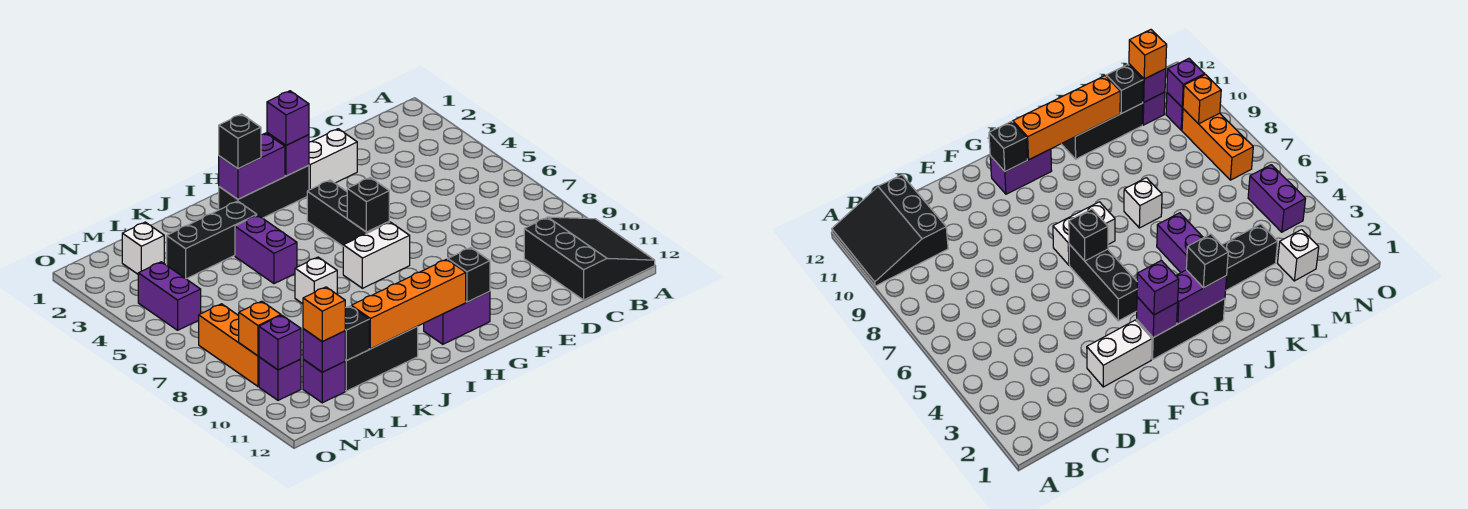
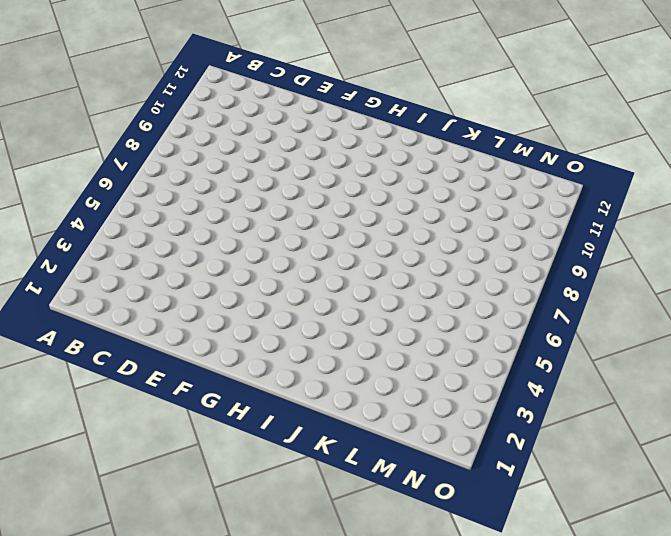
none -> black 3x3 slope [524,217,655,300]
none -> white 1x2 brick [309,129,357,190]
none -> black 1x3 brick [219,165,309,218]

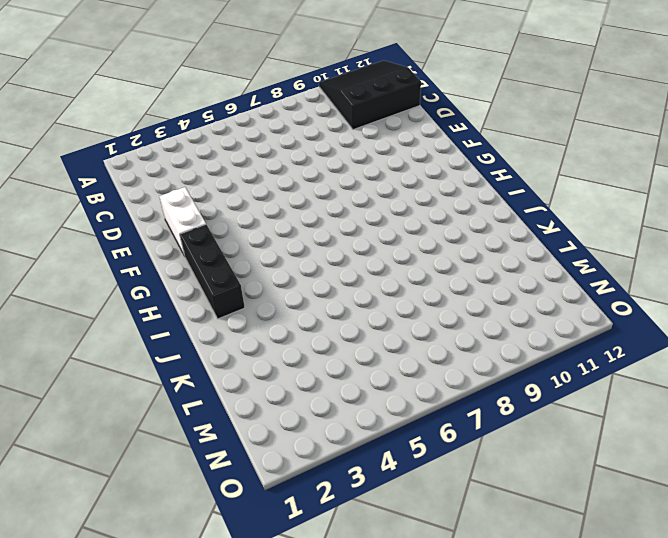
none -> black 1x3 brick [307,180,389,246]
none -> white 1x2 brick [343,222,410,288]
none -> purple 1x2 brick [423,291,490,344]

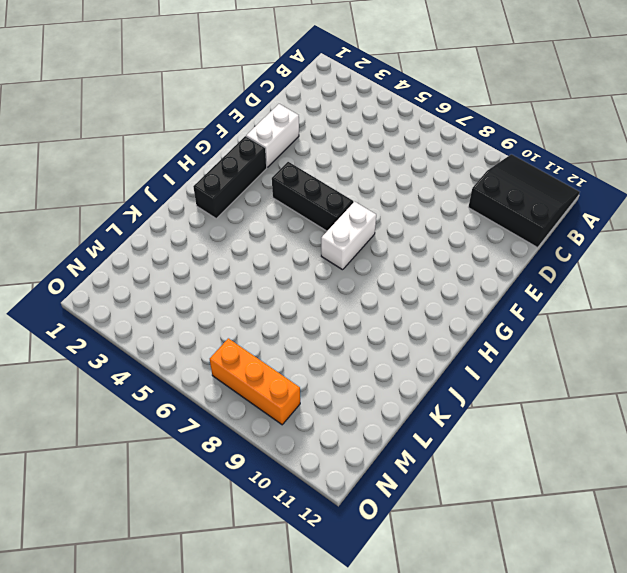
none -> purple 1x2 brick [423,291,490,344]
none -> black 1x3 brick [167,201,257,279]
none -> purple 1x2 brick [235,215,297,284]

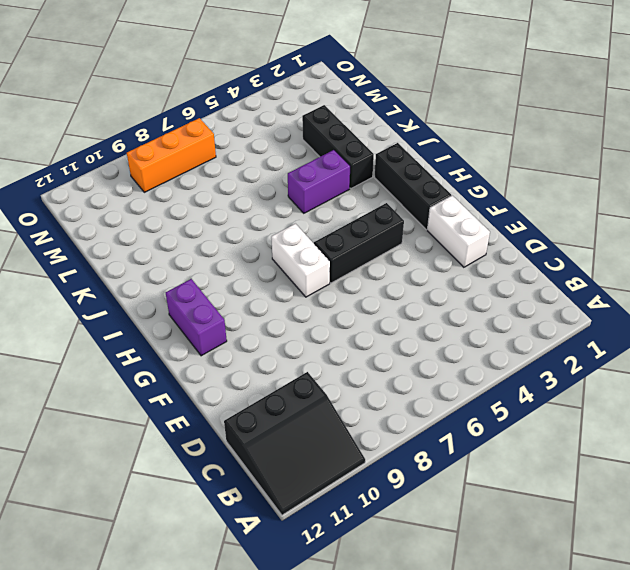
none -> white 1x1 brick [295,257,337,304]
none -> black 1x3 brick [345,326,418,391]
none -> white 1x1 brick [122,222,164,274]

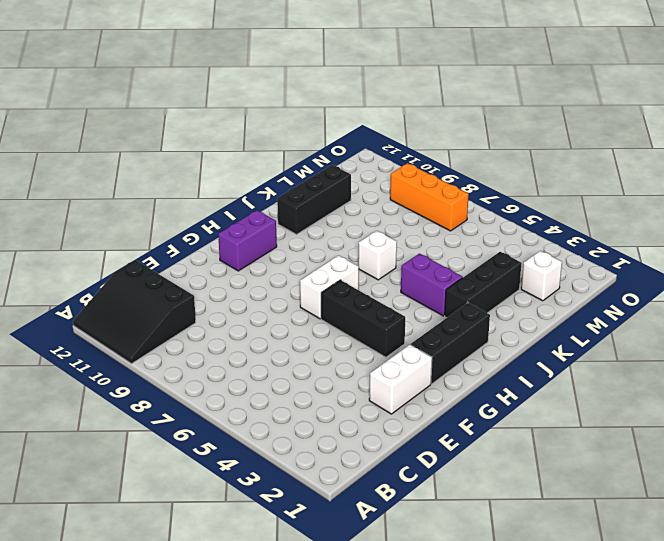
none -> purple 1x1 brick [303,359,345,403]
none -> purple 1x2 brick [138,262,201,330]
none -> purple 1x1 brick [259,357,301,400]

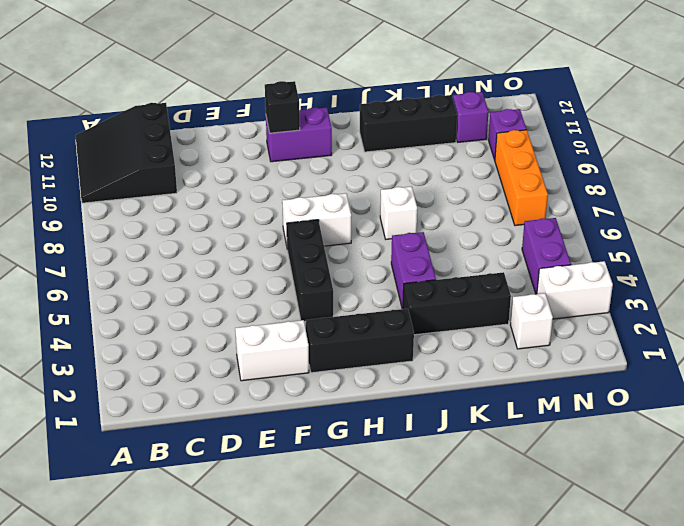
white 1x2 brick [537,261,613,319] -> none
none -> purple 1x1 brick [267,133,309,176]
none -> black 1x1 brick [347,177,389,232]
none -> purple 1x2 brick [219,133,285,199]

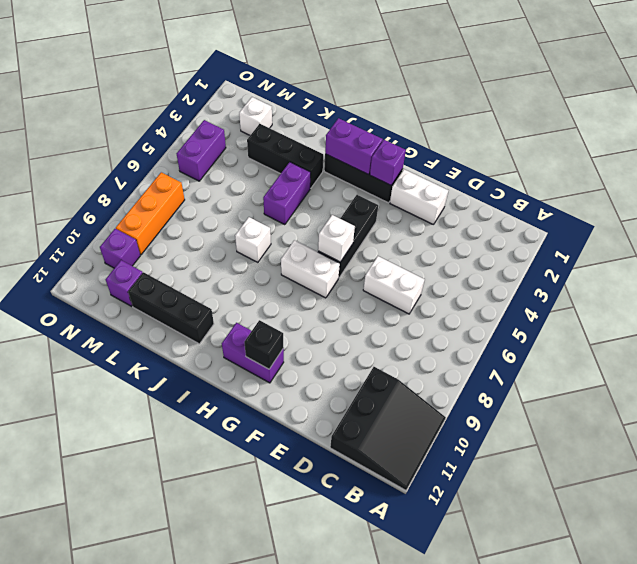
white 1x2 brick [363,256,424,314] -> none
white 1x1 brick [318,215,355,262] -> black 1x1 brick [347,177,389,232]
none -> orange 1x4 brick [351,259,466,349]
none -> black 1x1 brick [345,306,369,361]
none -> purple 1x1 brick [303,329,345,372]

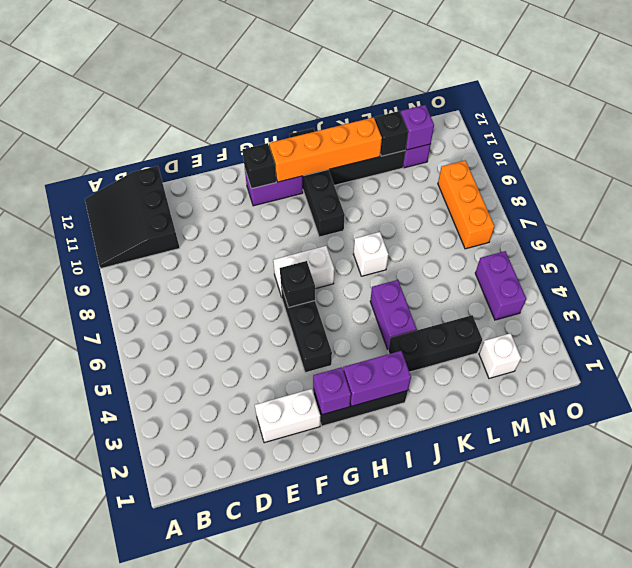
black 1x4 brick [289,128,345,237] -> none
none -> purple 1x1 brick [259,357,301,400]
none -> orange 1x1 brick [239,301,281,356]
none -> purple 1x1 brick [259,315,301,370]

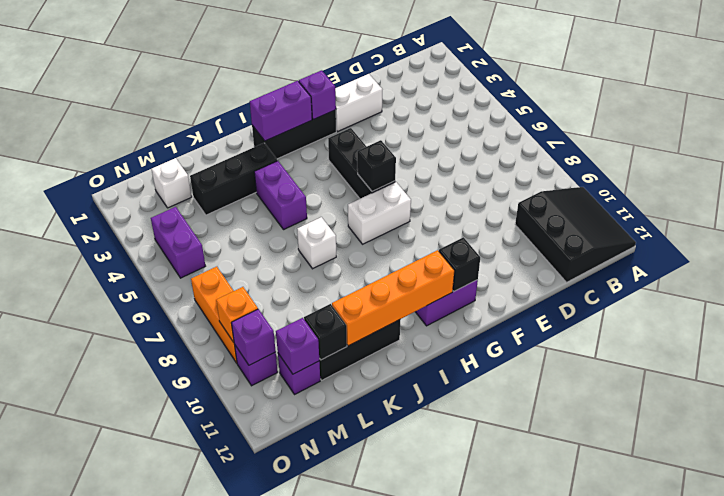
none -> purple 1x1 brick [267,91,309,145]
none -> black 1x1 brick [219,114,261,169]
none -> orange 1x1 brick [303,287,345,342]

